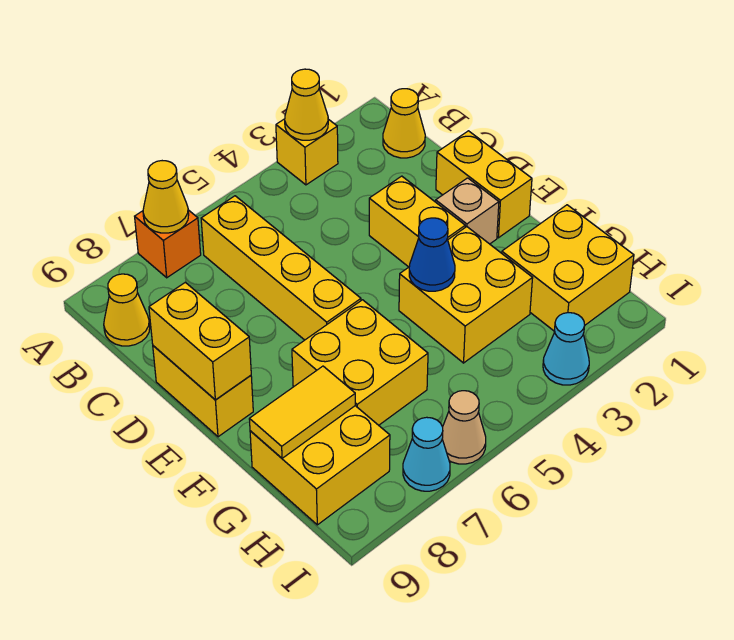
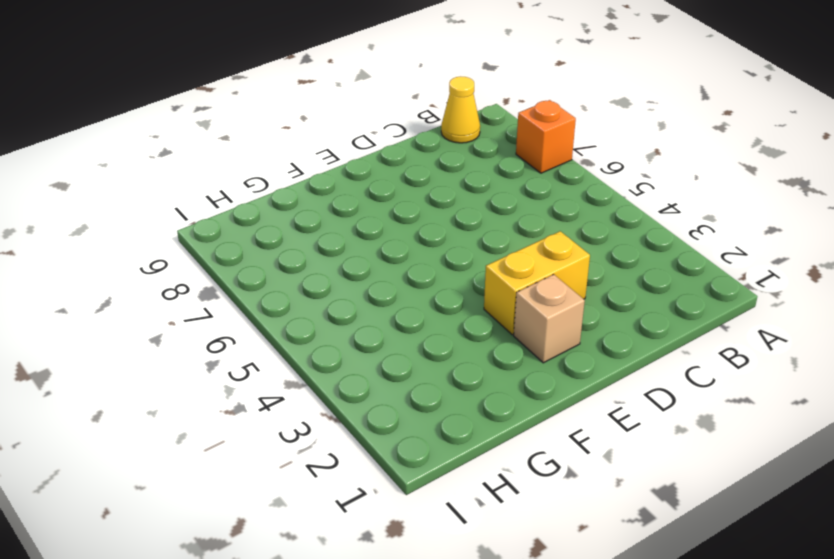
none -> yellow 1x1 brick [276,119,338,185]
none -> yellow 1x1 cone [383,89,425,158]
none -> yellow 1x4 brick [201,196,361,340]

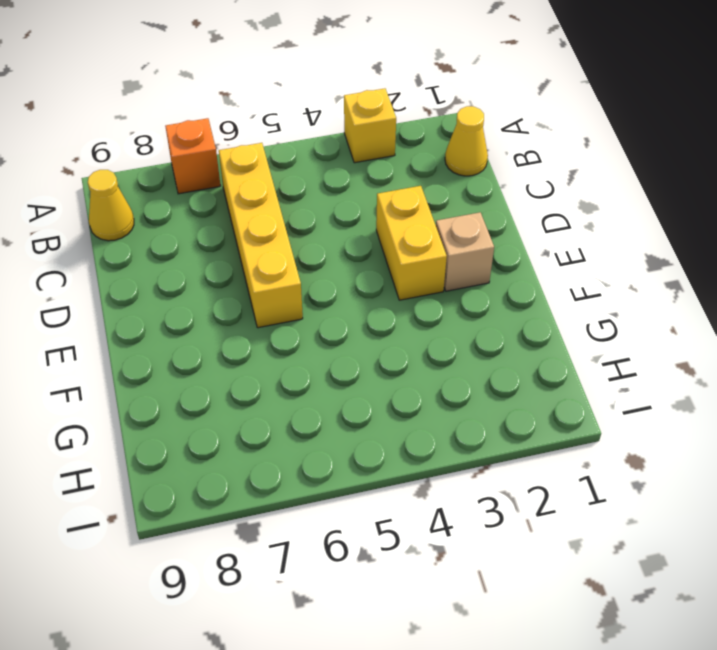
none -> yellow 1x2 brick [436,131,532,238]
none -> yellow 1x2 brick [153,346,253,437]
none -> yellow 2x2 brick [399,227,533,363]

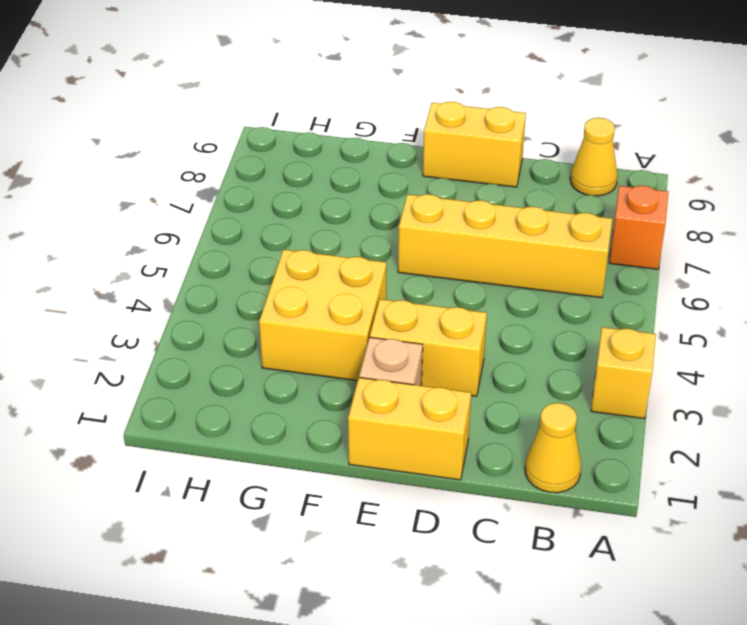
none -> yellow 2x2 brick [292,300,428,425]
none -> yellow 2x2 brick [502,205,634,331]
none -> yellow 2x2 brick [250,406,390,525]

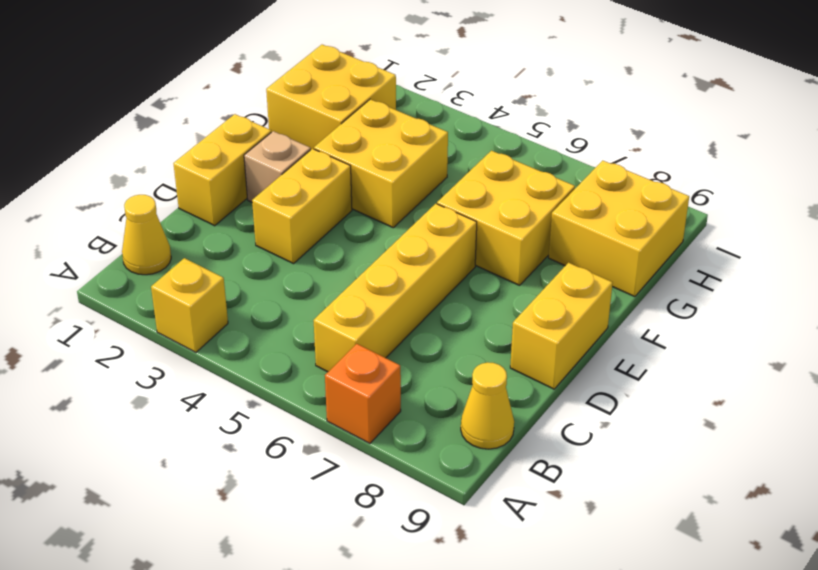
none -> cyan 1x1 cone [543,313,589,385]
none -> tan 1x1 cone [442,391,486,464]
none -> cyan 1x1 cone [403,417,450,491]

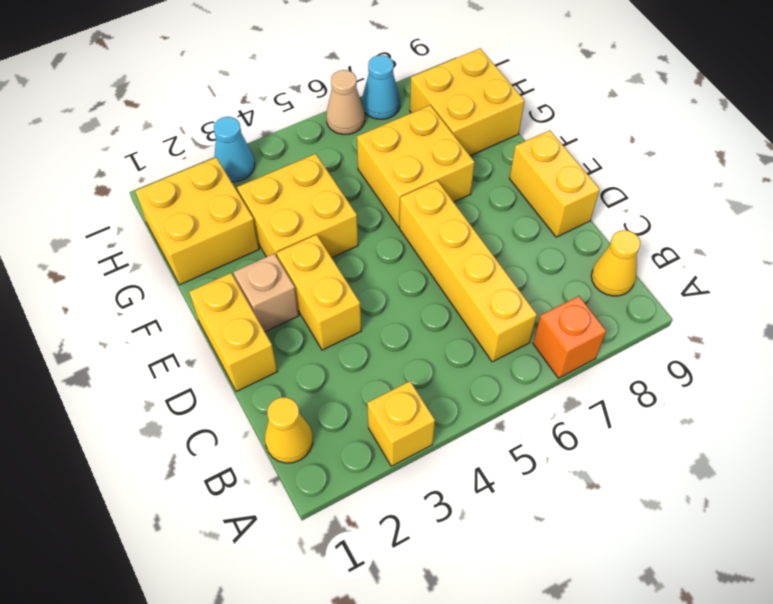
none -> yellow 1x1 cone [285,69,328,140]
none -> yellow 1x1 cone [143,161,189,233]
none -> yellow 1x2 brick [149,282,251,400]

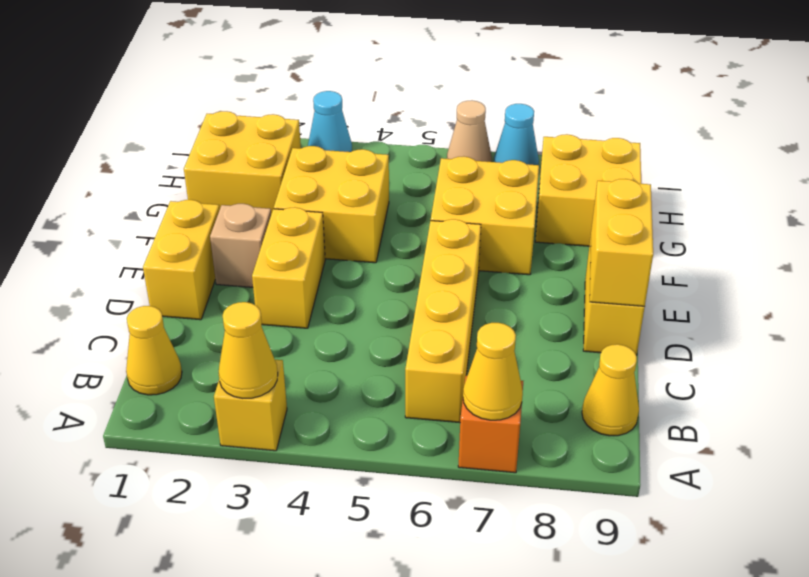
none -> blue 1x1 cone [409,218,455,291]
none -> yellow 1x2 tile [249,366,355,458]

